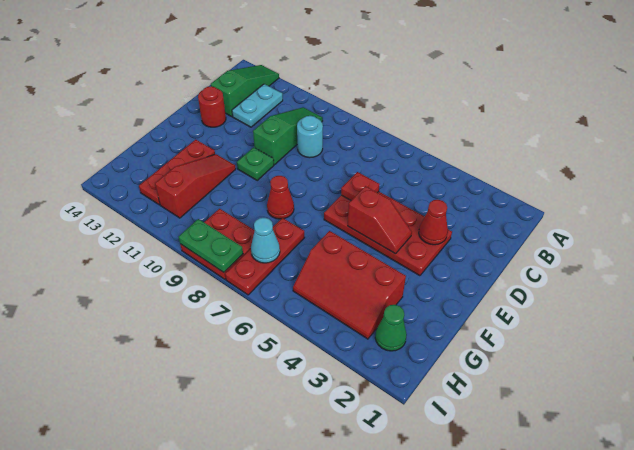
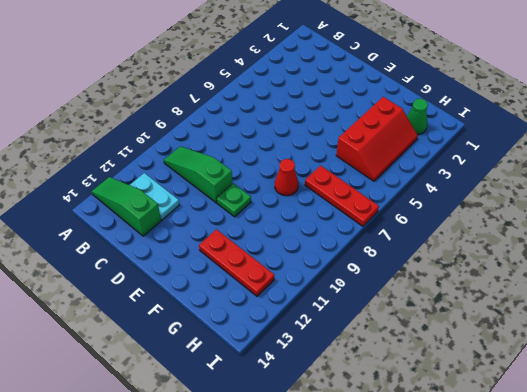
none -> cyan 1x1 round brick [297,116,323,158]
none -> red 2x4 plate [324,192,452,276]
none -> red 1x1 round brick [198,86,226,127]

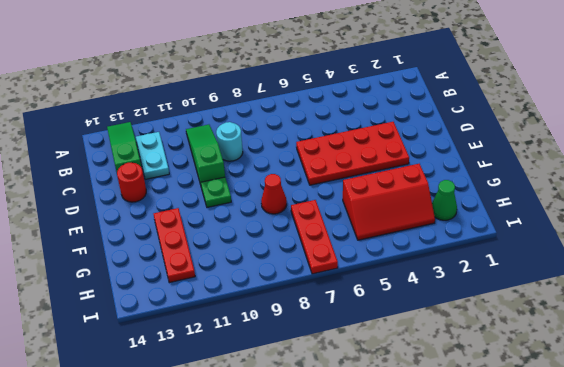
none -> red 1x3 slope [155,154,236,218]
none -> red 2x2 plate [180,209,255,279]
none -> red 1x1 cone [419,200,448,245]

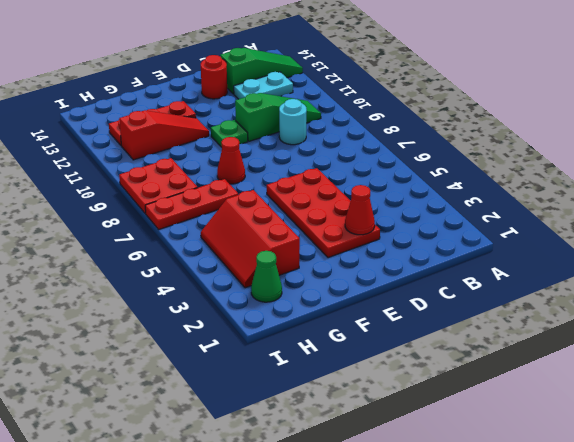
none -> red 1x1 plate [341,172,380,200]
none -> red 1x2 slope [348,186,412,254]
none -> cyan 1x1 cone [251,218,280,263]

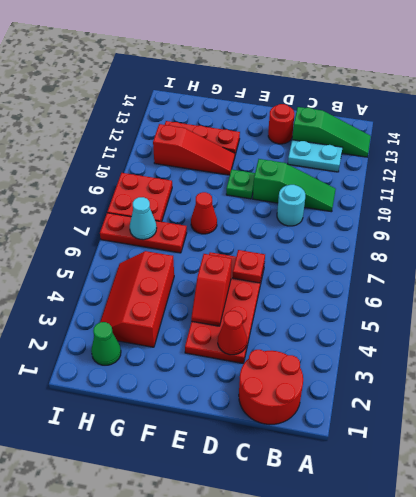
red 2x2 round brick [239,350,303,425] -> none
none -> green 1x2 plate [179,219,243,272]

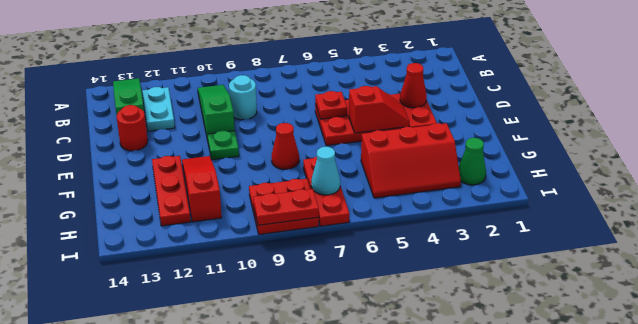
red 1x2 plate [253,189,319,225] -> green 1x2 plate [179,219,243,272]

